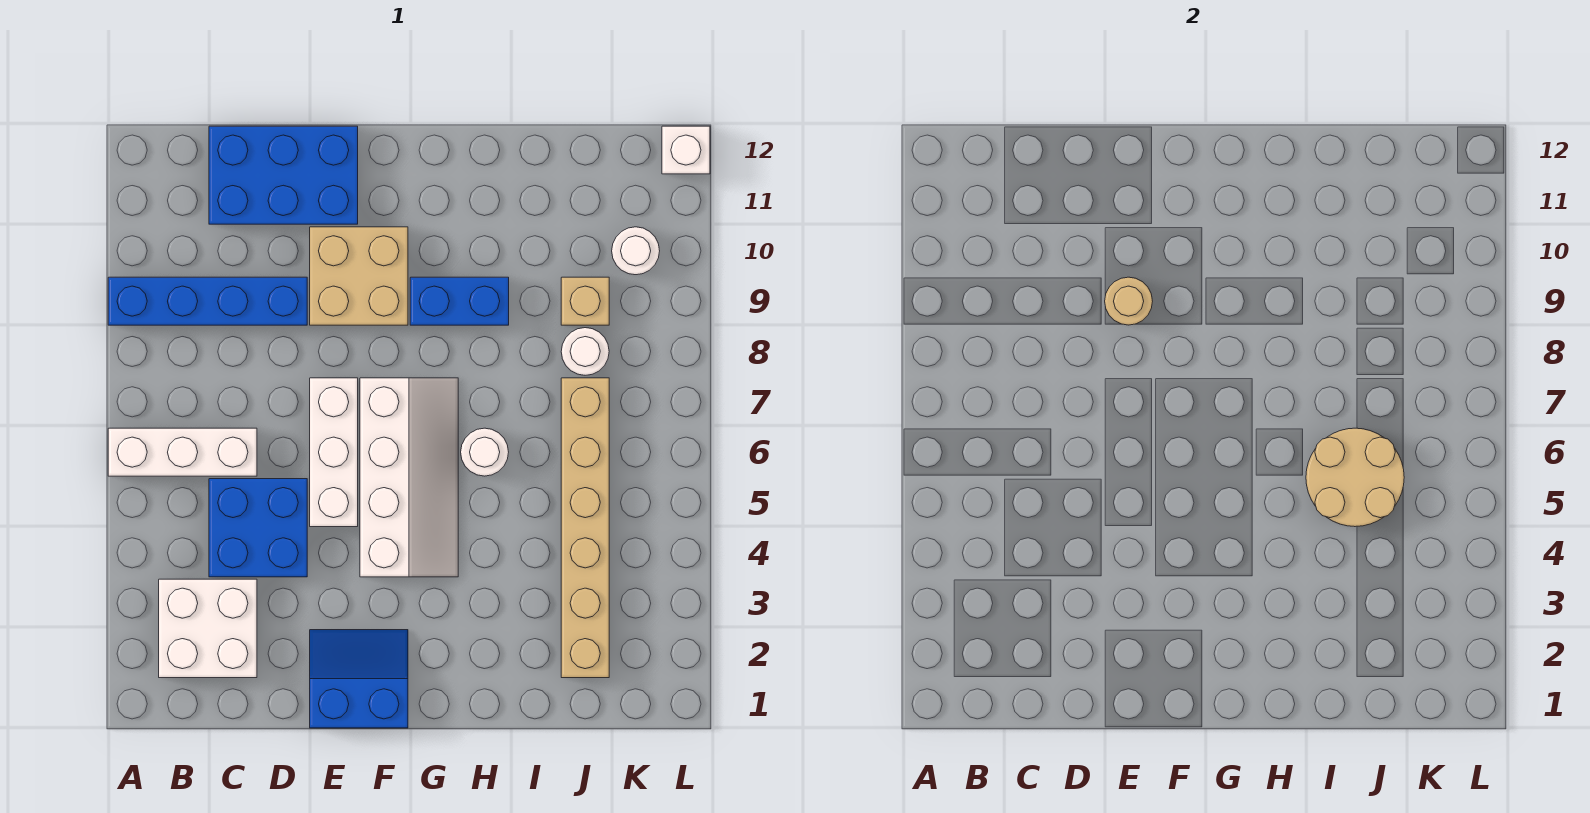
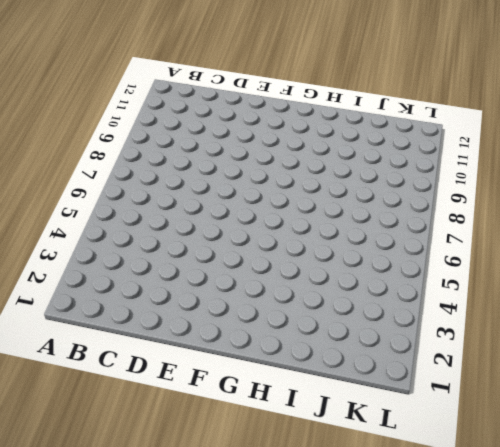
none -> white 1x3 brick [108,428,257,476]
none -> blue 1x4 brick [108,277,307,325]
none -> white 2x2 brick [159,579,257,678]

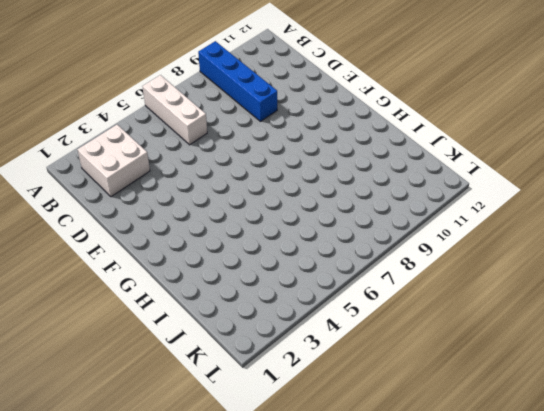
none -> blue 2x2 brick [209,479,307,577]
none -> blue 2x3 brick [209,126,358,224]
none -> blue 2x2 slope [310,630,408,728]

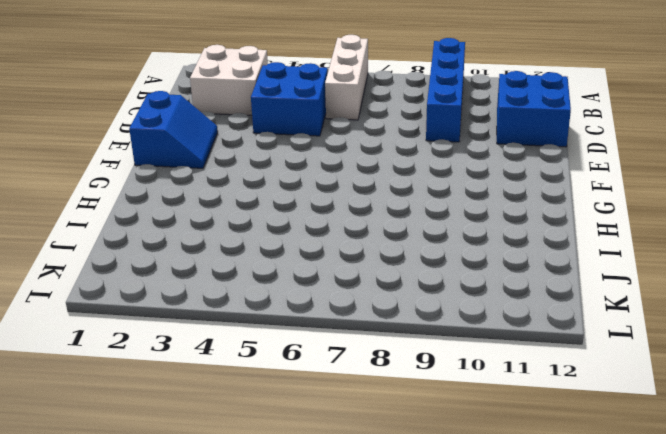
blue 2x2 brick [497,71,571,147] -> blue 2x3 brick [209,126,358,224]
none -> white 1x3 brick [310,378,358,527]
none -> tan 2x2 brick [310,227,408,325]
none -> white 2x4 slope [360,378,458,577]

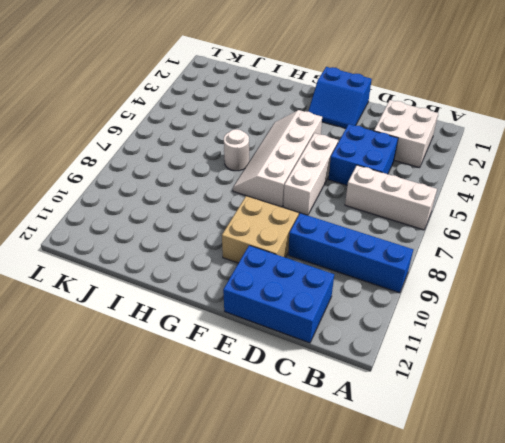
none -> blue 1x2 brick [410,277,509,325]
none -> tan 1x6 brick [561,378,609,678]
none -> white 1x1 round brick [561,328,609,375]

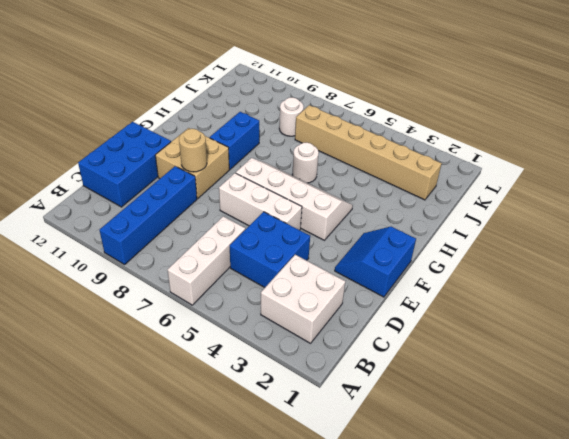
none -> tan 1x1 brick [561,277,609,325]
none -> white 1x1 round brick [612,227,660,275]
none -> white 1x1 brick [662,126,710,174]

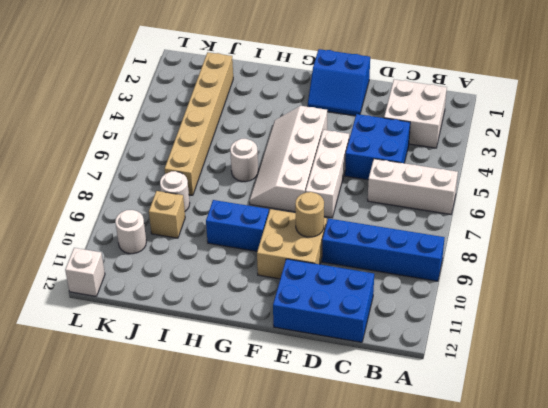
none -> tan 2x2 round brick [1306,428,1404,527]

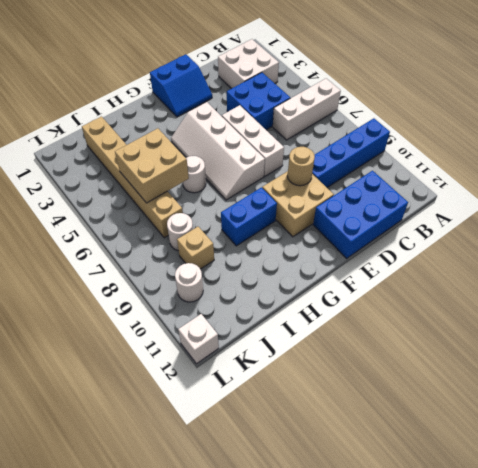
tan 2x2 brick [115,128,189,203] -> tan 2x2 round brick [1306,428,1404,527]

